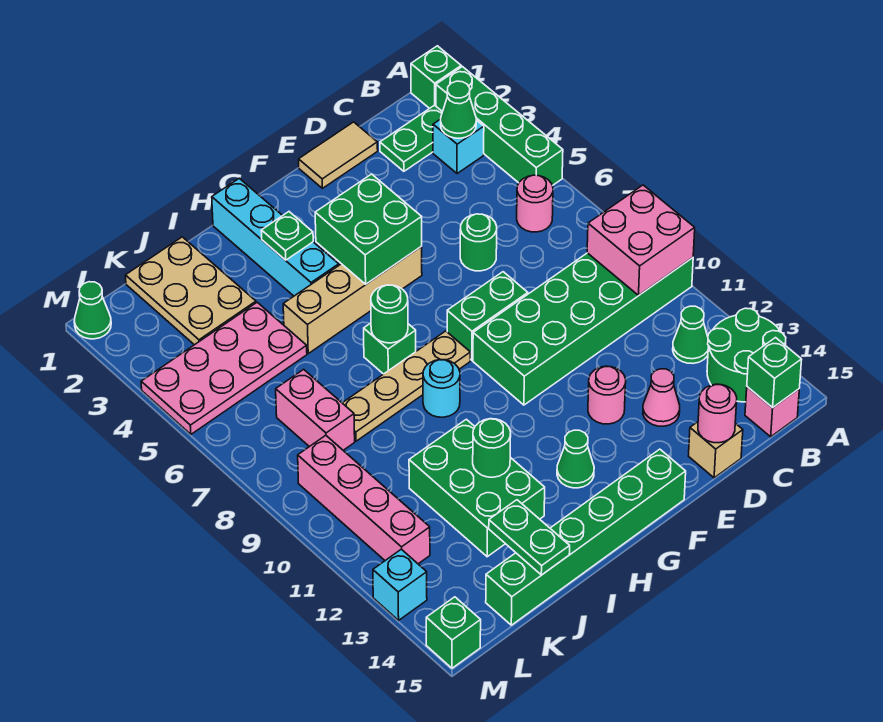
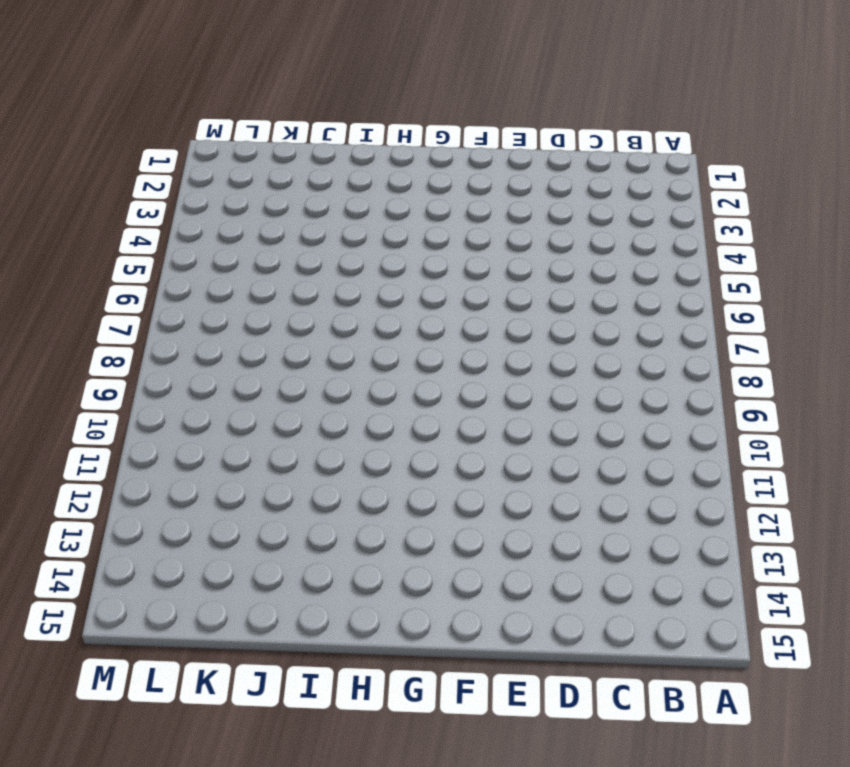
none -> green 1x1 brick [411,46,461,108]
none -> green 1x4 brick [436,67,563,186]
none -> green 2x6 brick [473,253,693,405]
none -> green 2x2 round brick [707,308,786,402]

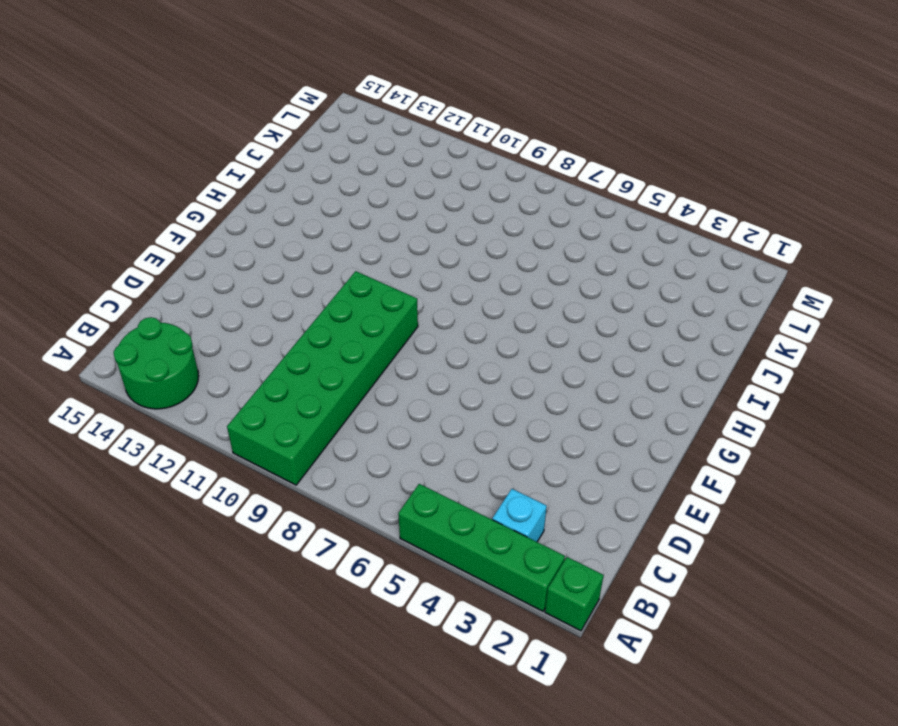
none -> green 1x2 plate [380,105,442,171]
none -> pink 1x1 round brick [517,175,553,232]
none -> green 1x1 cone [673,306,708,363]
none -> pink 1x1 brick [745,387,799,437]

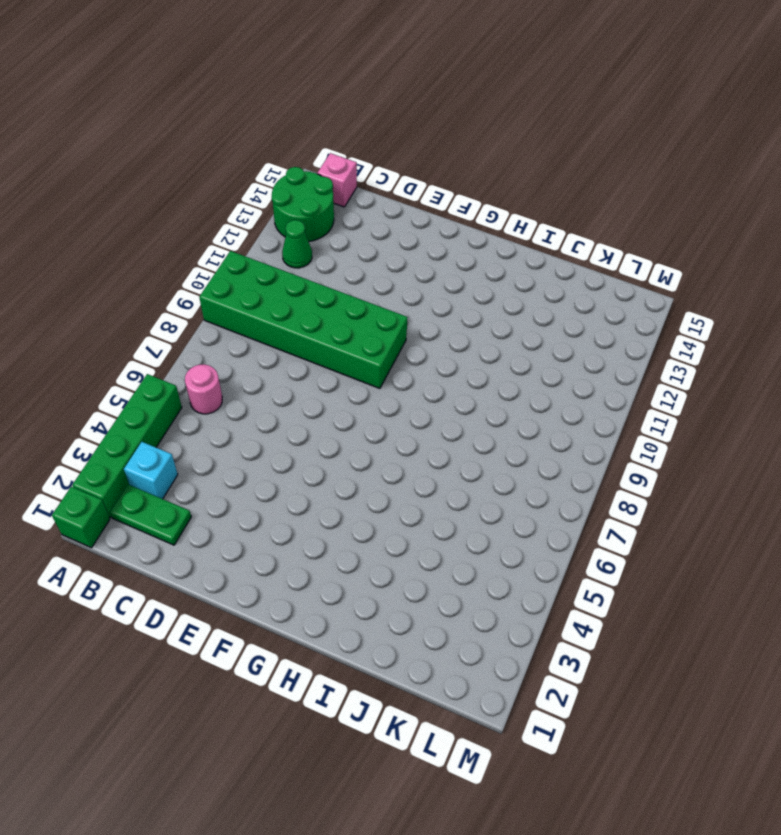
none -> tan 1x2 tile [299,122,378,188]
none -> green 1x1 round brick [460,214,497,271]
none -> pink 1x1 cone [643,369,680,426]
none -> tan 1x1 brick [689,422,743,478]

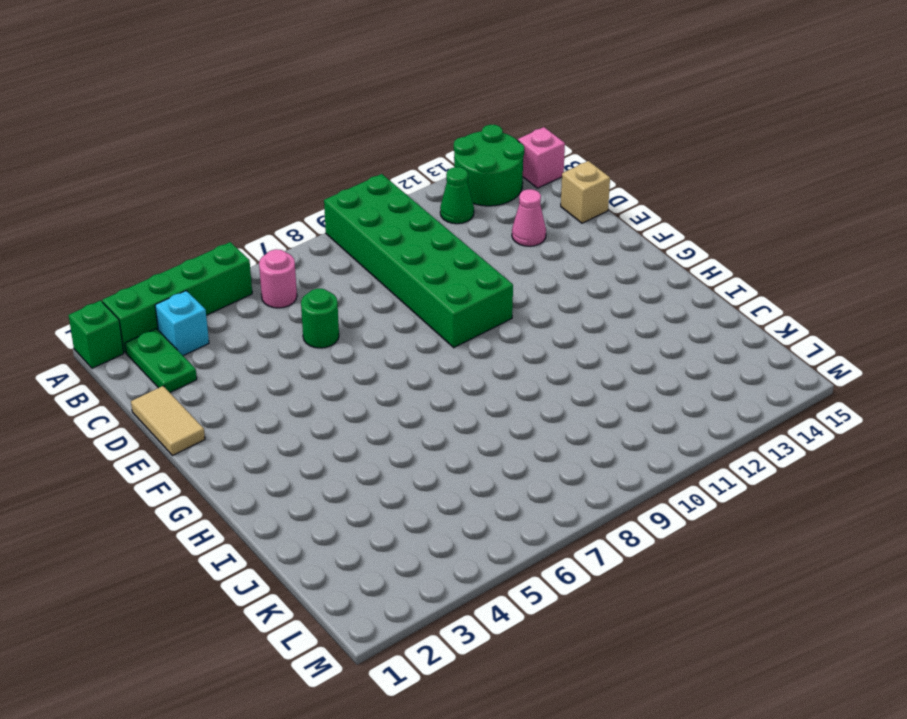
none -> green 1x2 brick [447,272,528,360]
none -> pink 1x1 round brick [588,366,626,424]
none -> tan 1x4 brick [283,247,422,353]
none -> green 1x6 brick [486,449,686,625]

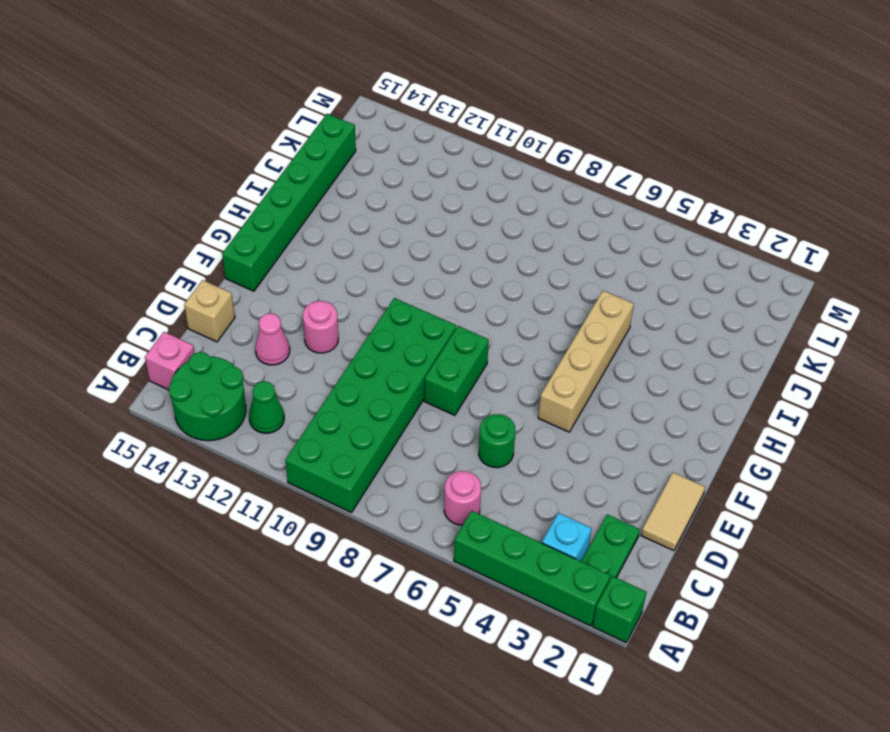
none -> tan 1x4 plate [343,331,470,441]
none -> green 1x1 cone [557,430,594,488]
none -> cyan 1x4 brick [212,178,339,296]
none -> green 1x1 brick [364,323,416,374]

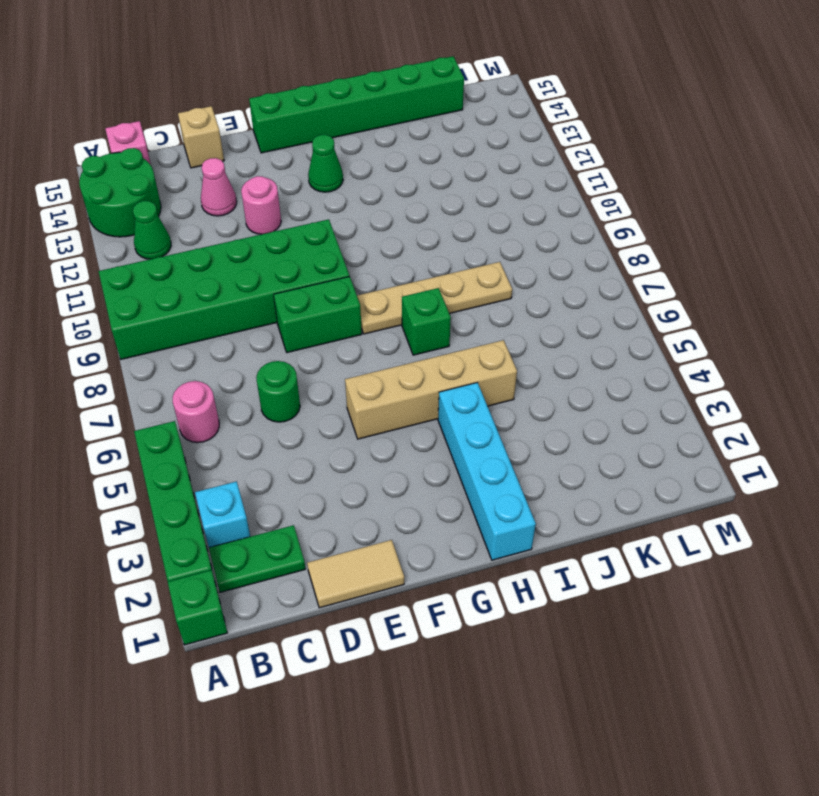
none -> cyan 1x1 round brick [423,360,460,417]
none -> green 2x3 brick [409,419,545,557]
none -> tan 2x3 plate [125,237,256,345]
none -> pink 2x4 plate [141,302,307,434]

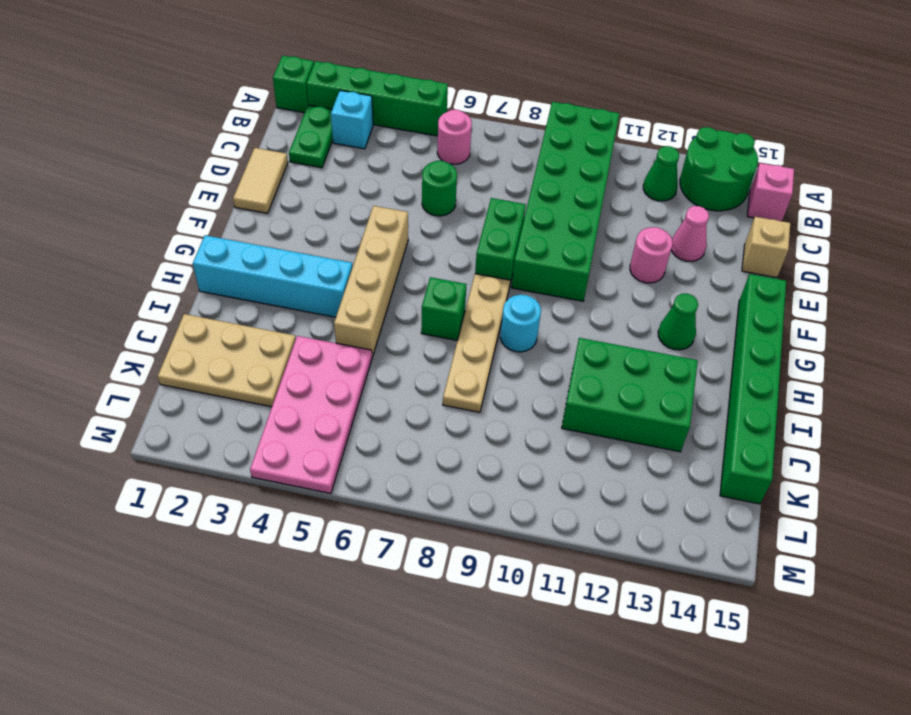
none -> pink 1x2 brick [276,369,355,450]
none -> pink 1x4 brick [298,435,430,564]
none -> green 1x1 cone [74,282,111,339]
none -> cyan 1x1 brick [373,549,427,620]

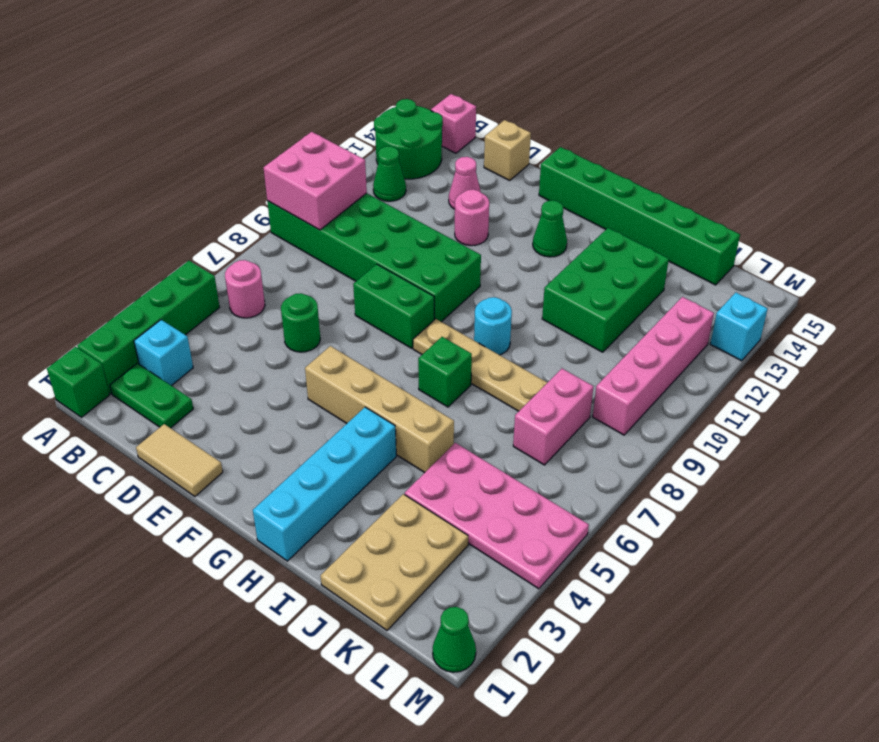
none -> green 1x1 brick [426,597,481,668]
none -> green 1x1 cone [441,81,476,138]
none -> green 1x1 brick [747,338,802,408]
none -> pink 1x1 round brick [698,384,737,443]

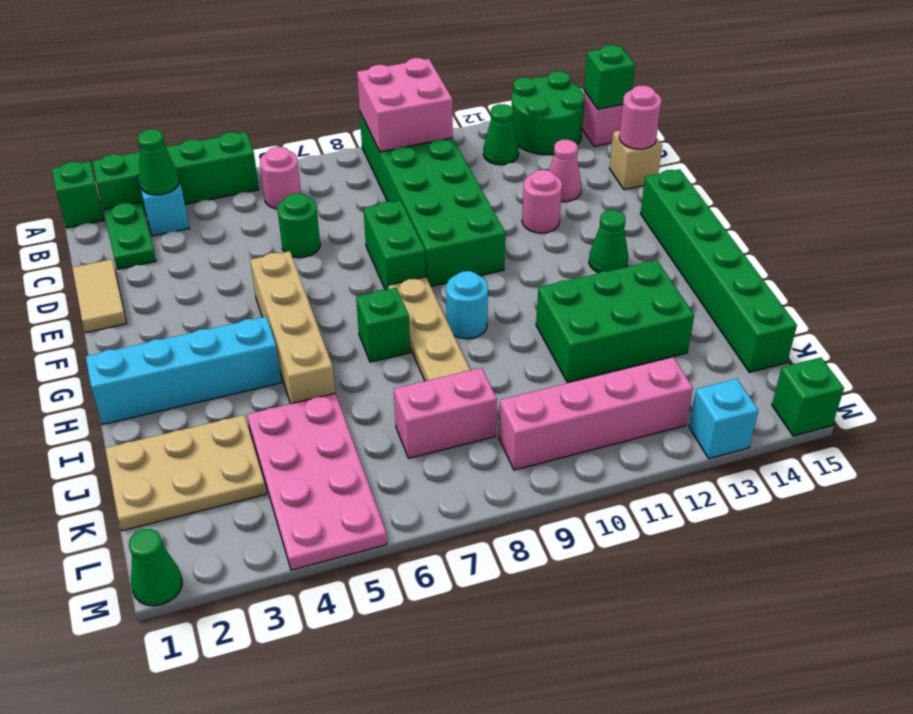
none -> green 2x2 brick [315,174,422,284]
none -> green 1x1 plate [261,212,313,260]
none -> green 1x1 round brick [371,285,408,343]
none -> green 1x1 round brick [473,419,511,477]

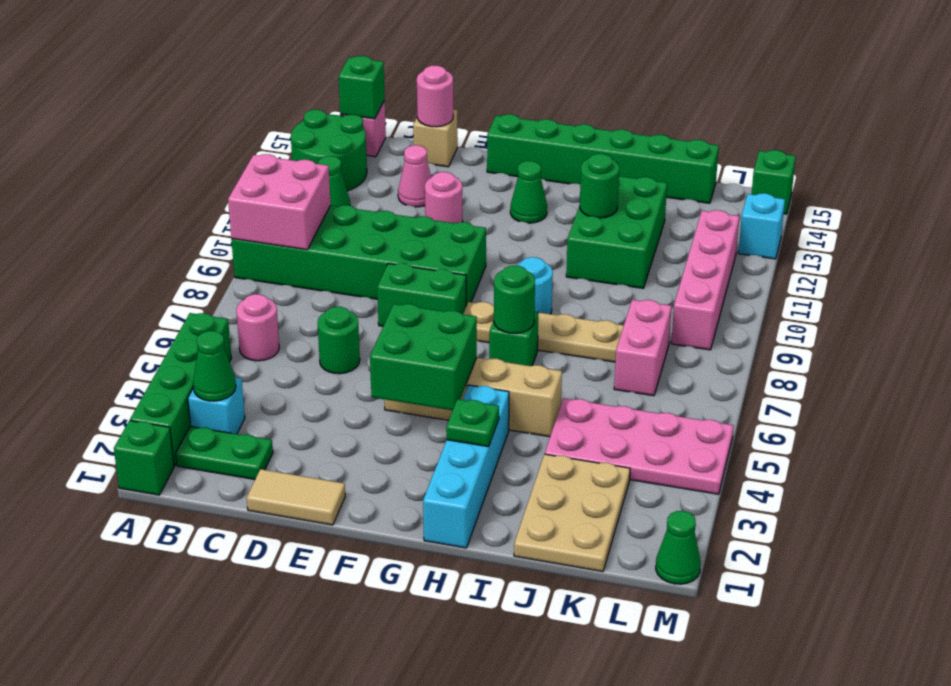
none -> green 1x2 plate [489,500,570,575]

